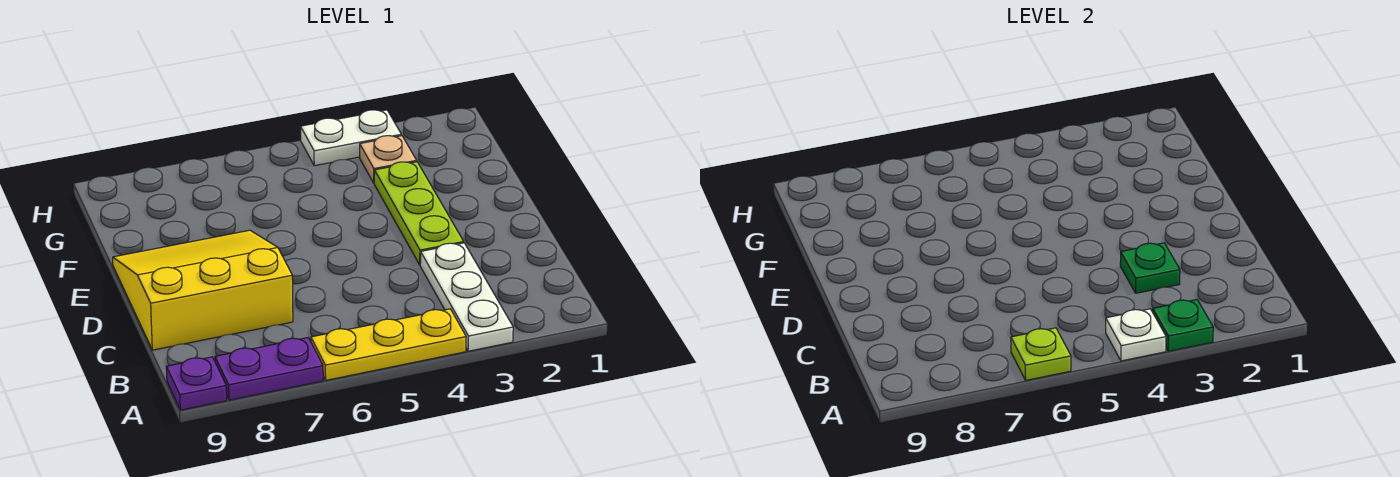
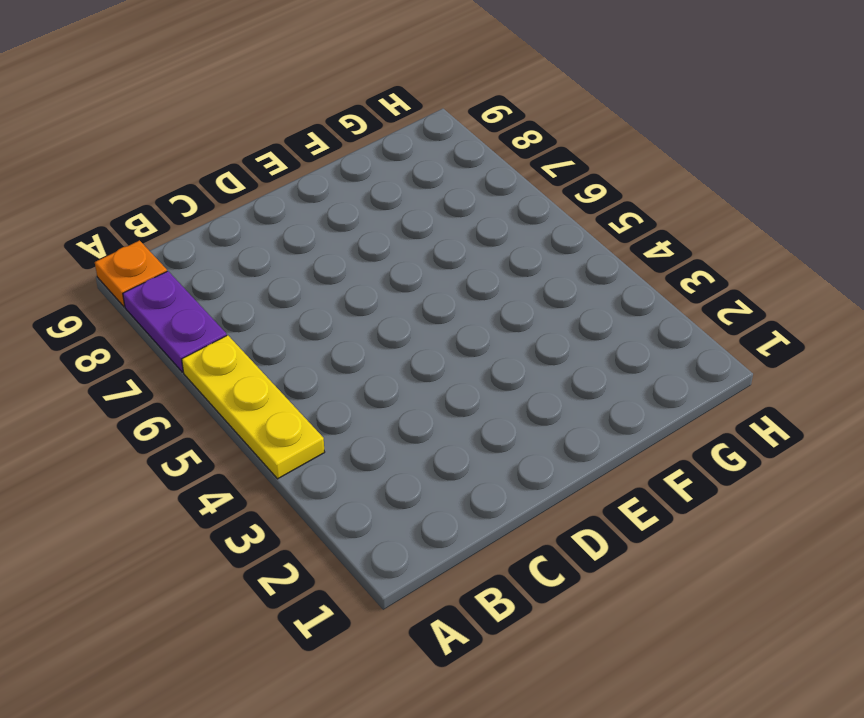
orange 1x1 plate [95,240,167,307] -> purple 1x1 plate [166,357,227,410]
none -> white 1x3 plate [420,243,513,351]
none -> yellow 3x3 slope [113,230,293,350]
none -> lime 1x3 plate [374,162,464,265]

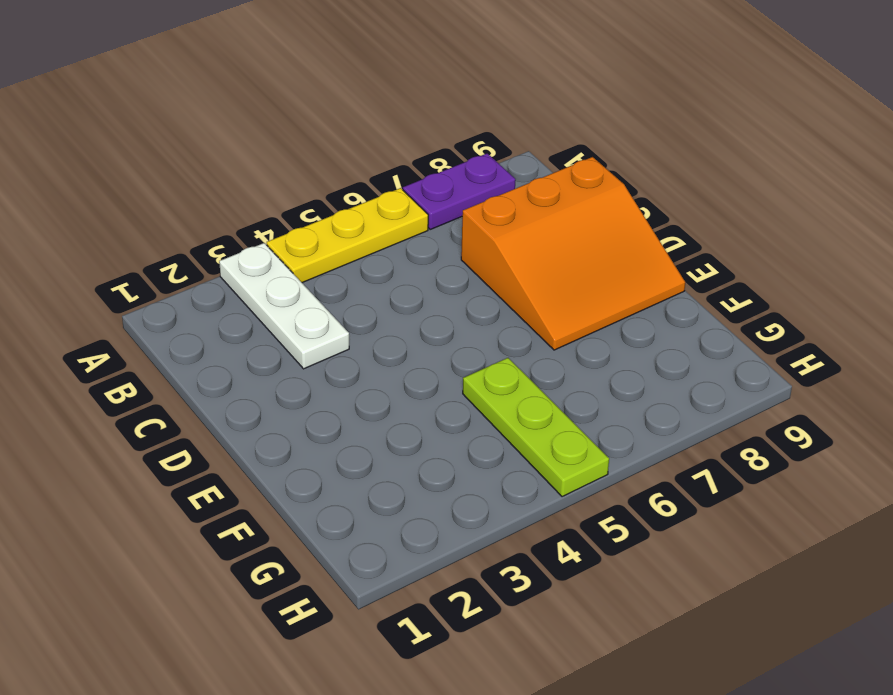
orange 3x3 slope [461,157,685,350] -> yellow 3x3 slope [113,230,293,350]
lime 1x3 plate [463,358,609,497] -> lime 1x3 plate moved to [374,162,464,265]
none -> purple 1x1 plate [166,357,227,410]
none -> tan 1x1 plate [360,136,417,183]
none -> white 1x2 plate [301,110,401,166]

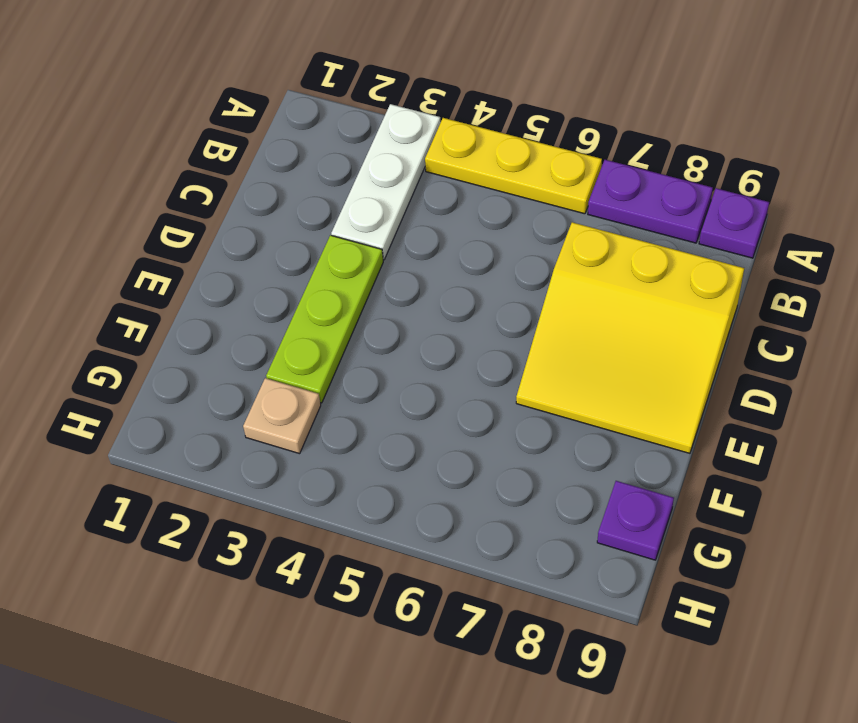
purple 1x1 plate [597,481,674,560] -> none
none -> white 1x2 plate [301,110,401,166]
none -> green 1x1 plate [1153,300,1213,351]
none -> white 1x1 plate [1106,309,1166,361]

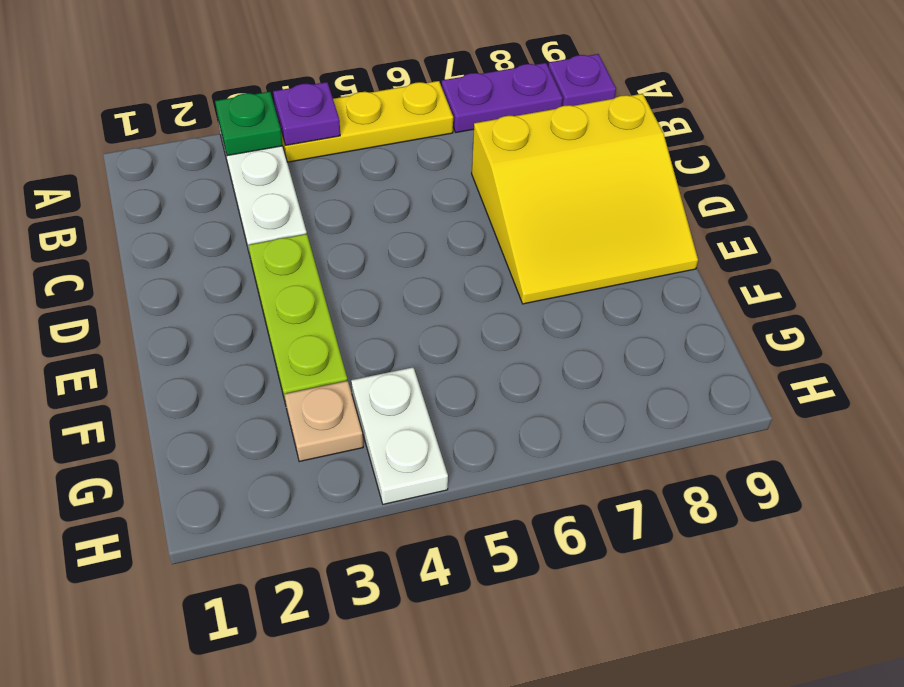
purple 1x1 plate [273,82,340,145] -> white 1x1 plate [1106,309,1166,361]
white 1x2 plate [351,367,448,504] -> white 1x2 plate turned to [301,110,401,166]
none -> lime 1x1 plate [1011,328,1071,380]
none -> green 1x1 plate [1120,243,1180,293]

